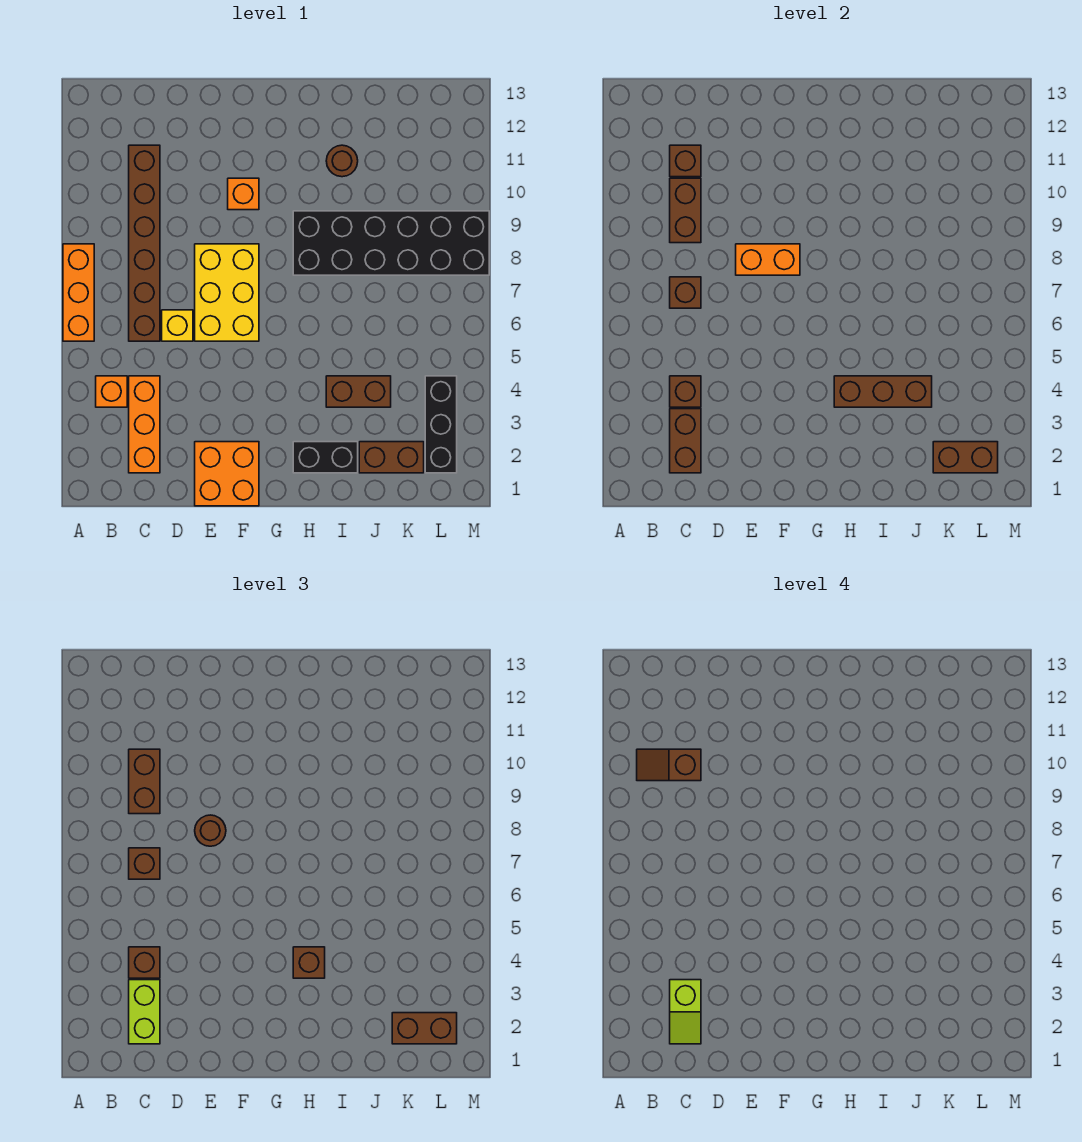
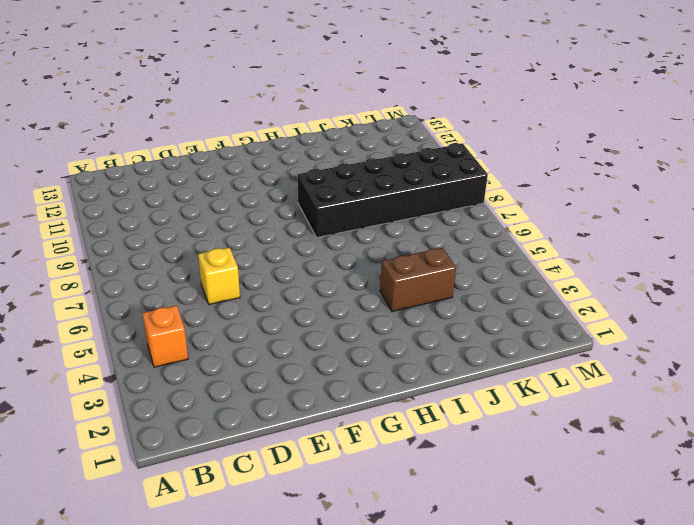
none -> orange 1x3 brick [63,244,94,341]
none -> orange 1x3 brick [129,376,160,473]
none -> brown 1x6 brick [129,145,160,341]
none -> orange 2x2 brick [195,442,259,506]

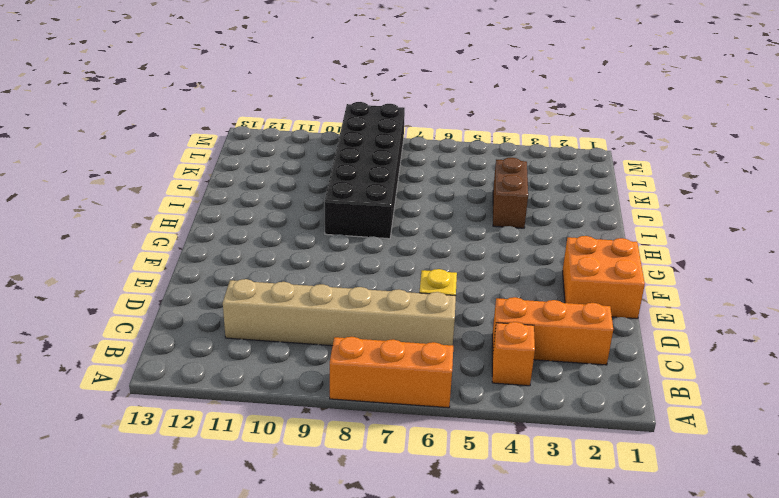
tan 1x6 brick [223,279,456,346] -> brown 1x6 brick [129,145,160,341]
none -> yellow 2x3 brick [195,244,259,341]
none -> orange 1x1 brick [228,178,259,210]
none -> black 1x2 brick [293,442,358,473]
none -> brown 1x1 round brick [326,145,358,177]

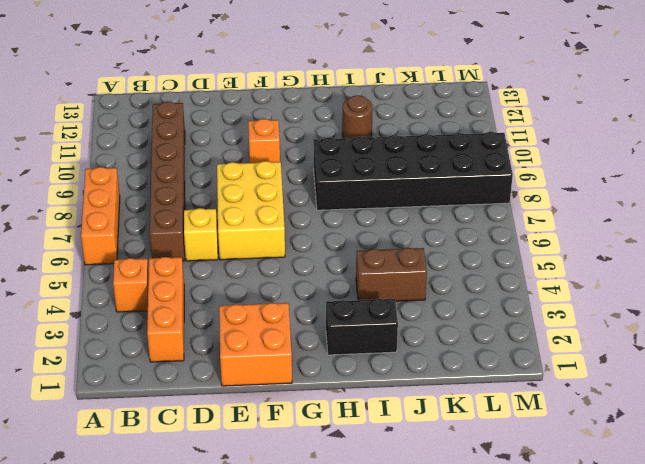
none -> brown 1x2 brick [359,442,424,473]
none -> black 1x3 brick [425,376,457,473]
none -> brown 1x2 brick [670,409,701,473]
none -> brown 1x1 brick [670,376,701,407]

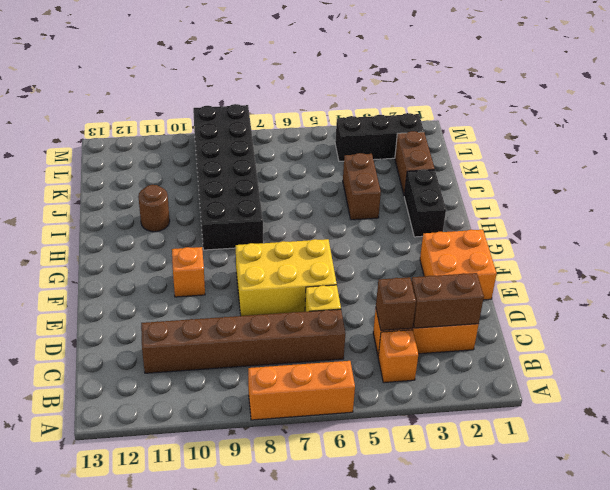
none -> brown 1x1 brick [670,277,701,308]
none -> brown 1x2 brick [670,178,701,243]
none -> brown 1x1 brick [670,145,701,177]
none -> orange 1x2 brick [736,244,800,275]

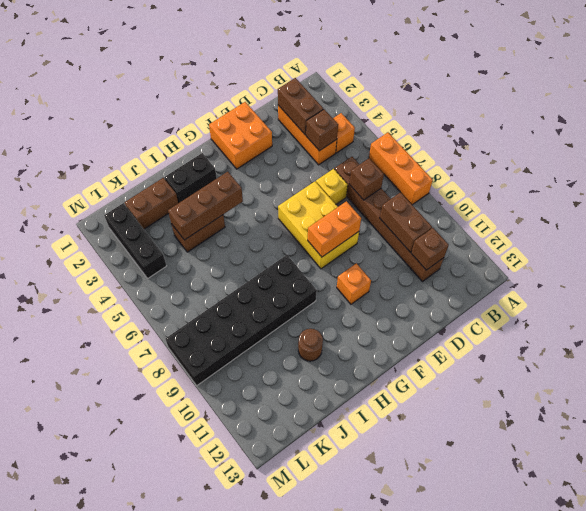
none -> brown 1x2 brick [933,442,998,473]
none -> lime 1x2 brick [129,980,160,1044]
none -> brown 1x1 brick [129,947,160,978]
none -> brown 1x1 brick [129,848,160,879]

